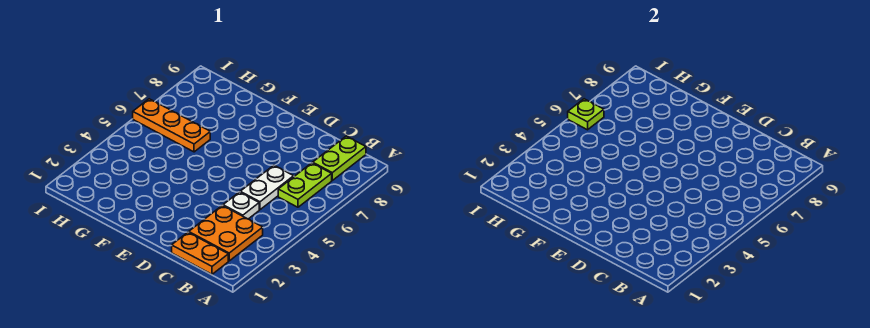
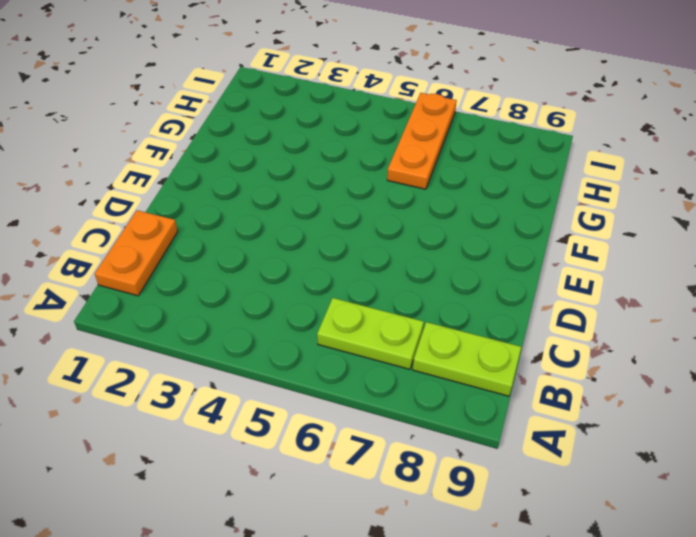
none -> orange 2x2 plate [189,205,263,261]
none -> white 1x1 plate [223,192,259,219]

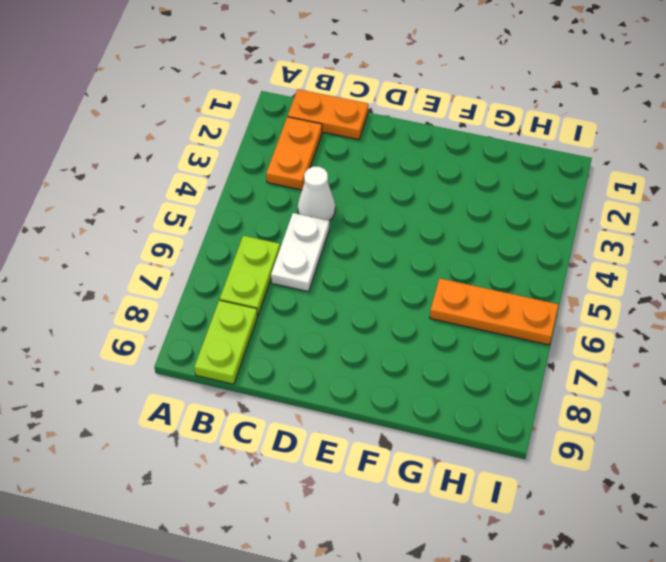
orange 1x2 plate [266,117,322,190] -> orange 2x2 plate [189,205,263,261]
white 1x1 cone [298,167,335,221] -> white 1x1 plate [223,192,259,219]
none -> lime 1x1 plate [568,99,604,130]

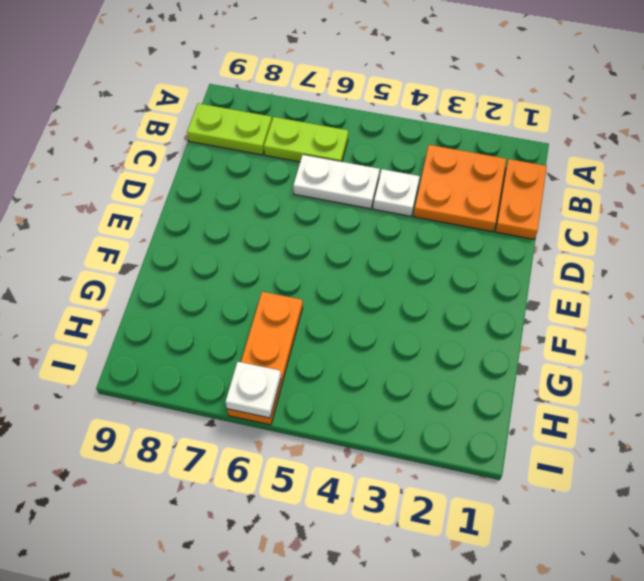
white 1x1 plate [226,362,281,418] -> lime 1x1 plate [568,99,604,130]

